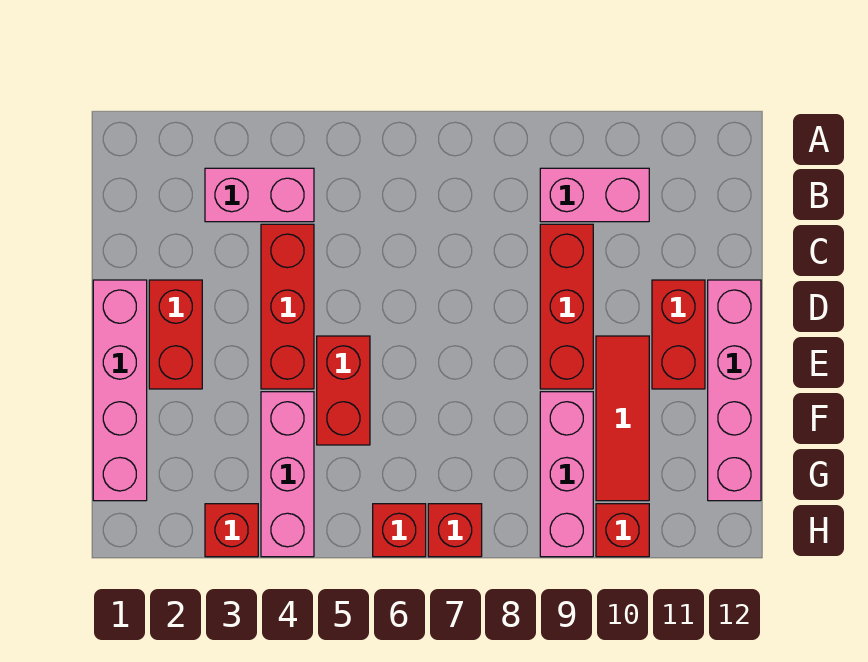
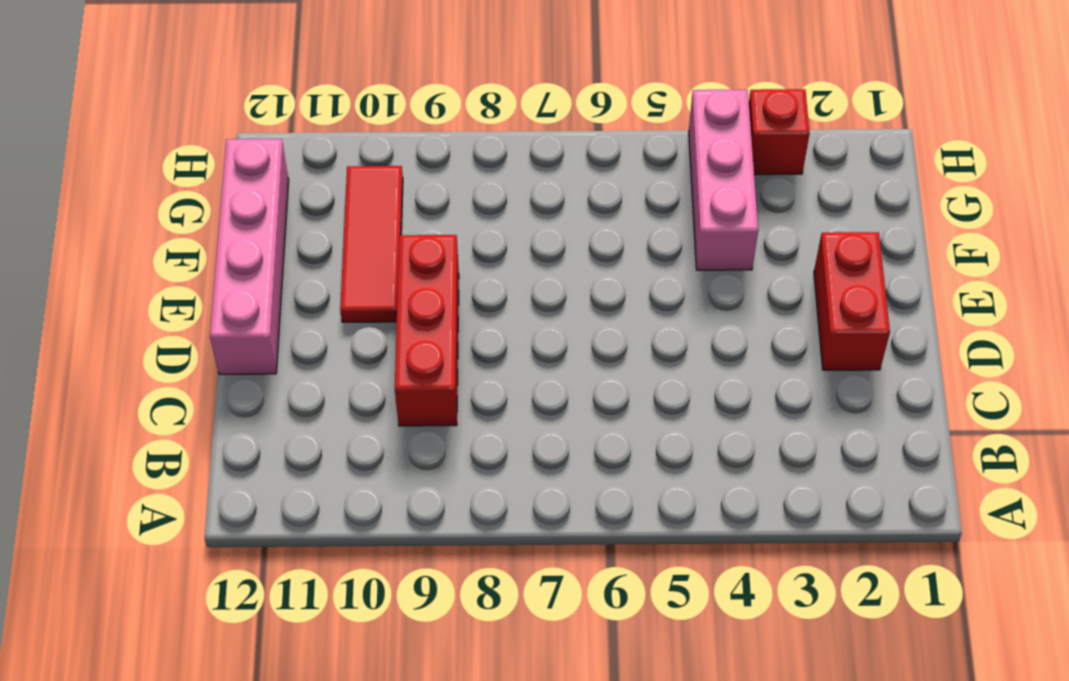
none -> pink 1x2 brick [205,168,314,222]
none -> pink 1x2 brick [540,168,649,222]
none -> red 1x3 brick [261,224,314,389]

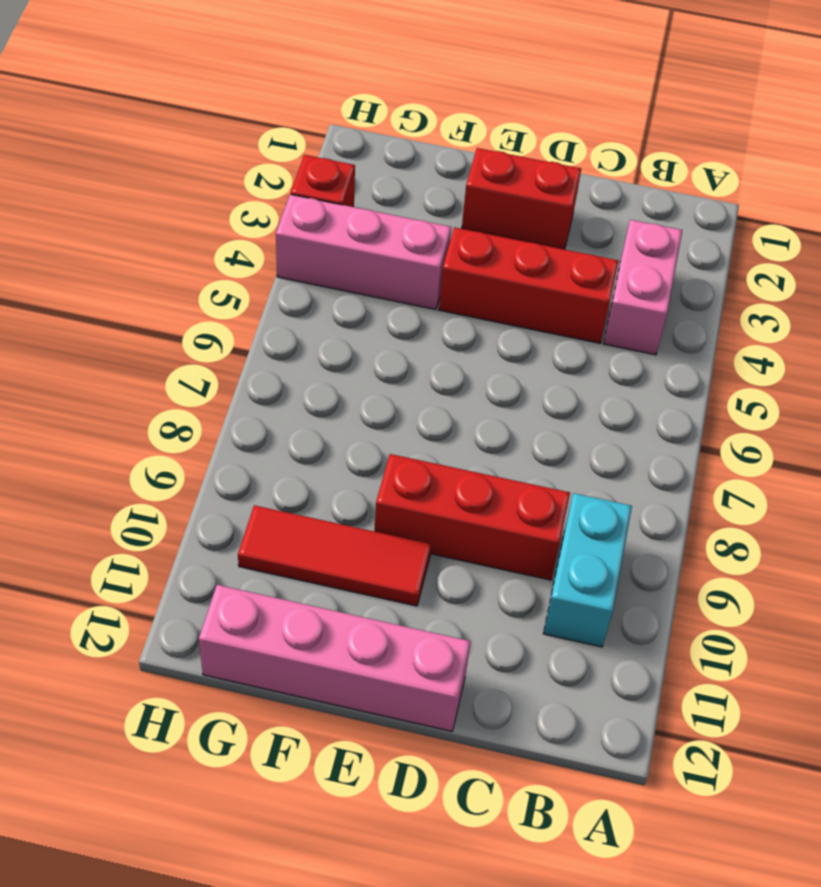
cyan 1x2 brick [543,493,632,647] -> pink 1x2 brick [540,168,649,222]
none -> pink 1x4 brick [93,280,147,501]
none -> red 1x2 brick [652,280,705,389]
none -> red 1x2 brick [317,336,370,445]

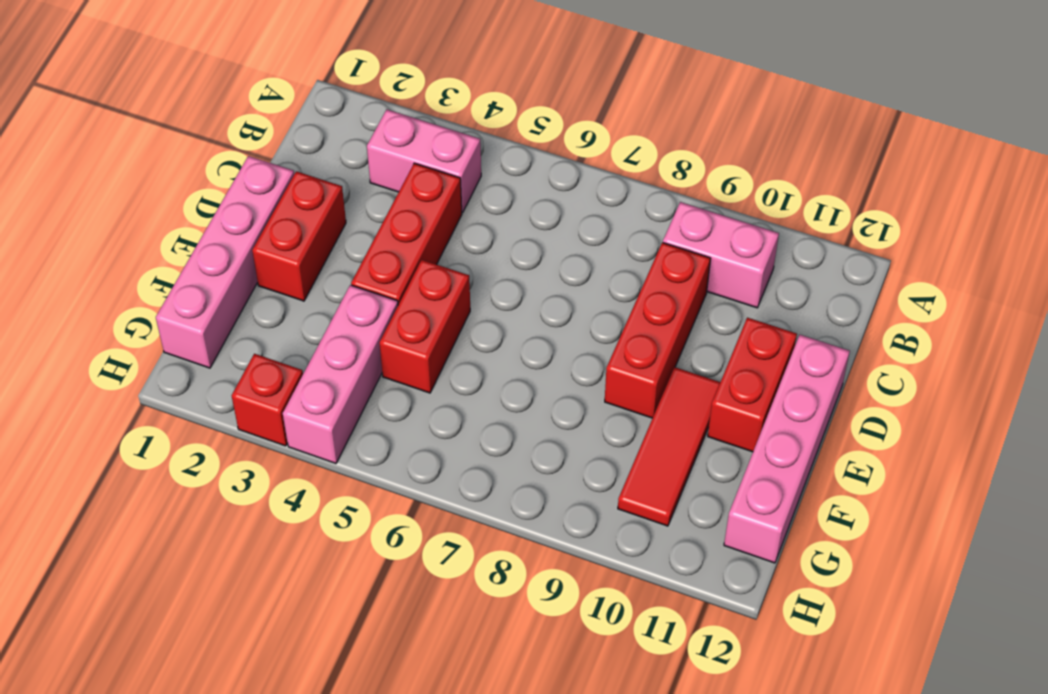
none -> pink 1x3 brick [540,392,593,557]
none -> red 1x1 brick [373,504,426,557]
none -> red 1x1 brick [428,504,482,557]

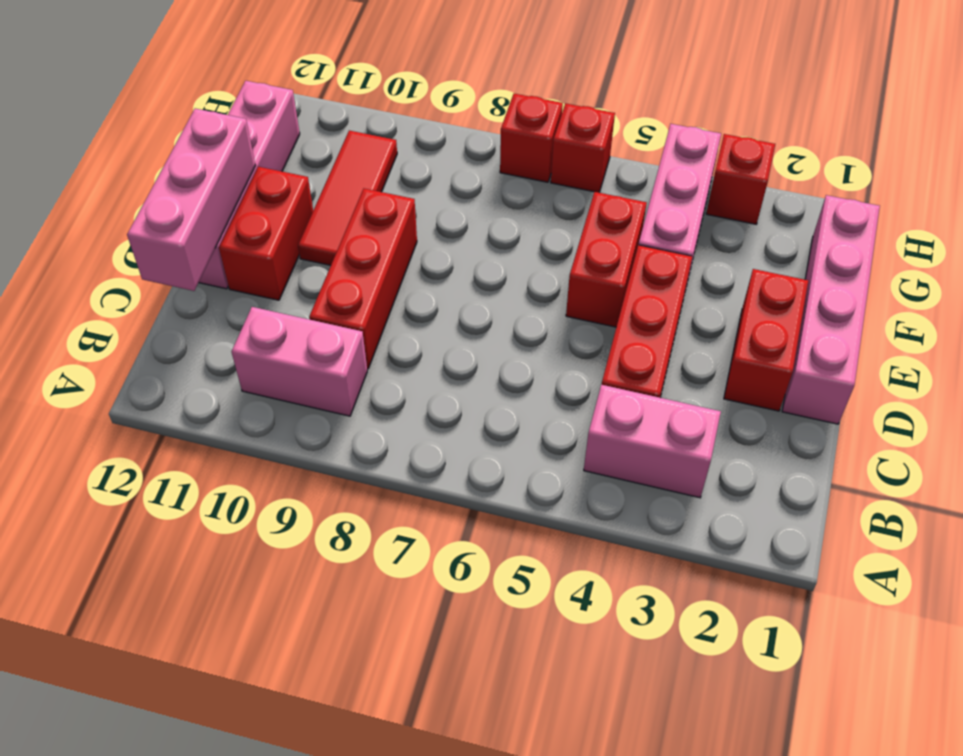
pink 1x3 brick [127,109,256,291] -> pink 1x3 brick moved to [540,392,593,557]
none -> red 1x1 brick [596,504,649,557]

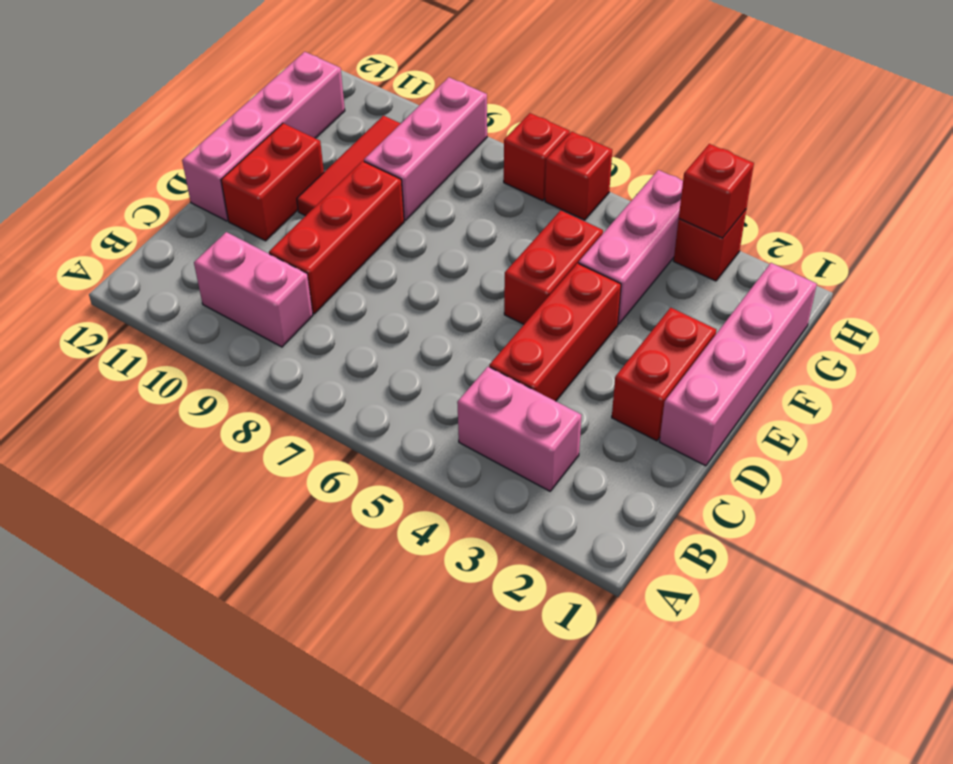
red 1x1 brick [679,144,754,238] -> red 1x1 brick moved to [596,504,649,557]

